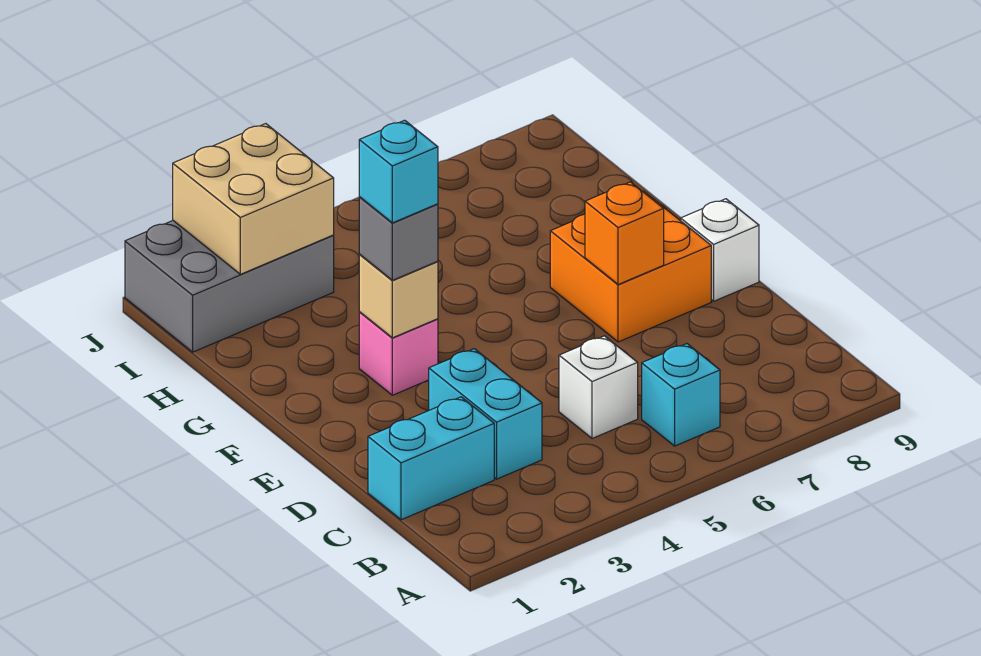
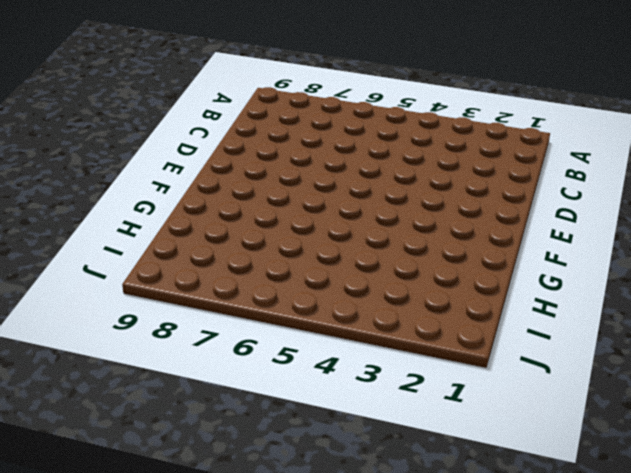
none -> cyan 1x1 brick [642,344,720,446]
none -> cyan 1x2 brick [368,397,494,520]
none -> cyan 1x2 brick [429,349,542,479]

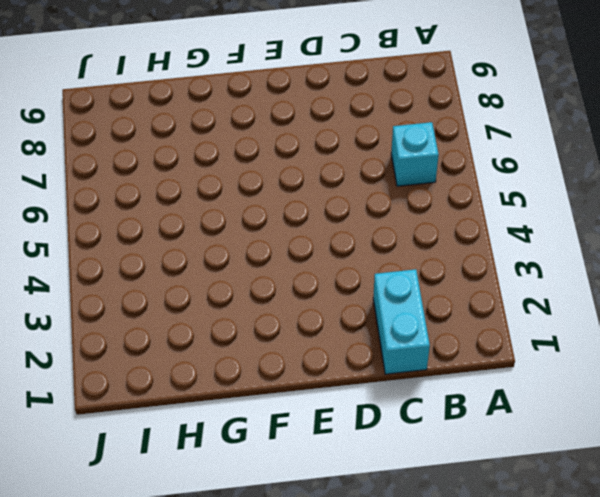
none -> cyan 1x2 brick [429,349,542,479]
none -> white 1x1 brick [559,336,638,438]
none -> orange 2x2 brick [550,191,711,342]

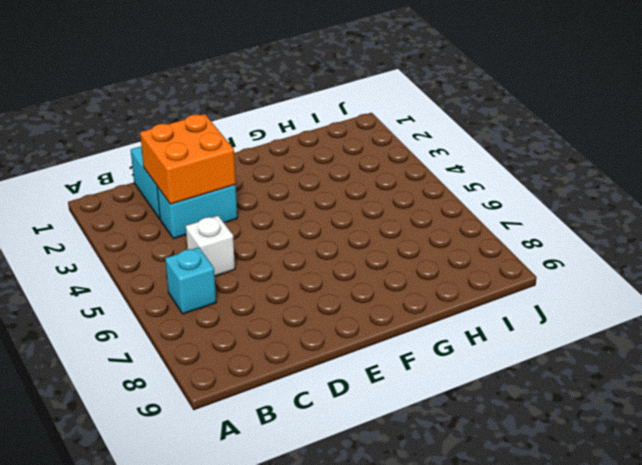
orange 2x2 brick [140,114,236,204] -> orange 2x2 brick moved to [550,191,711,342]
none -> white 1x1 brick [681,199,759,301]
none -> pink 1x1 brick [359,312,438,395]
none -> grey 2x3 brick [125,221,334,352]

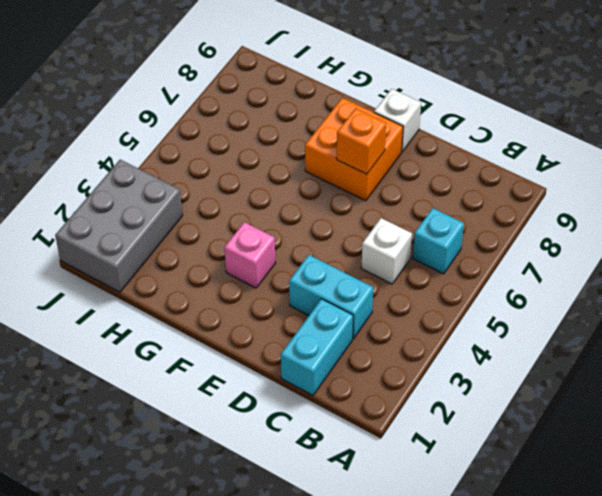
none -> tan 1x1 brick [359,255,438,338]
none -> tan 2x2 brick [173,124,334,274]
none -> grey 1x1 brick [359,197,438,280]

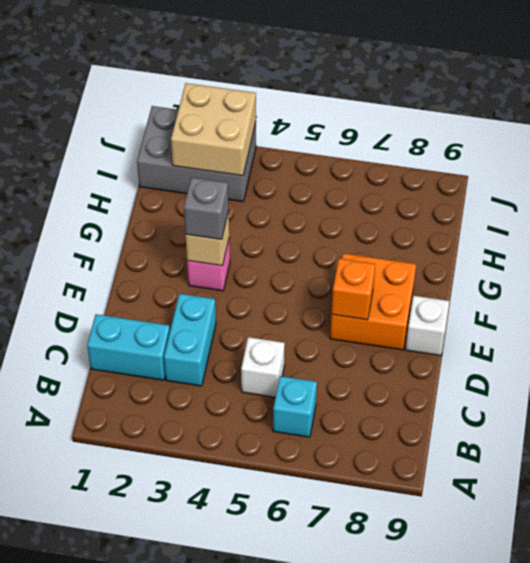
none -> cyan 1x1 brick [359,120,438,223]

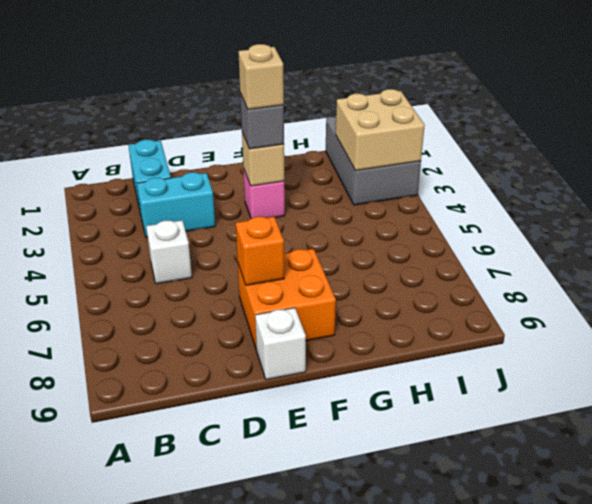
tan 1x1 brick [238,44,284,110] -> cyan 1x1 brick [359,120,438,223]
none -> cyan 1x1 brick [642,344,720,446]

